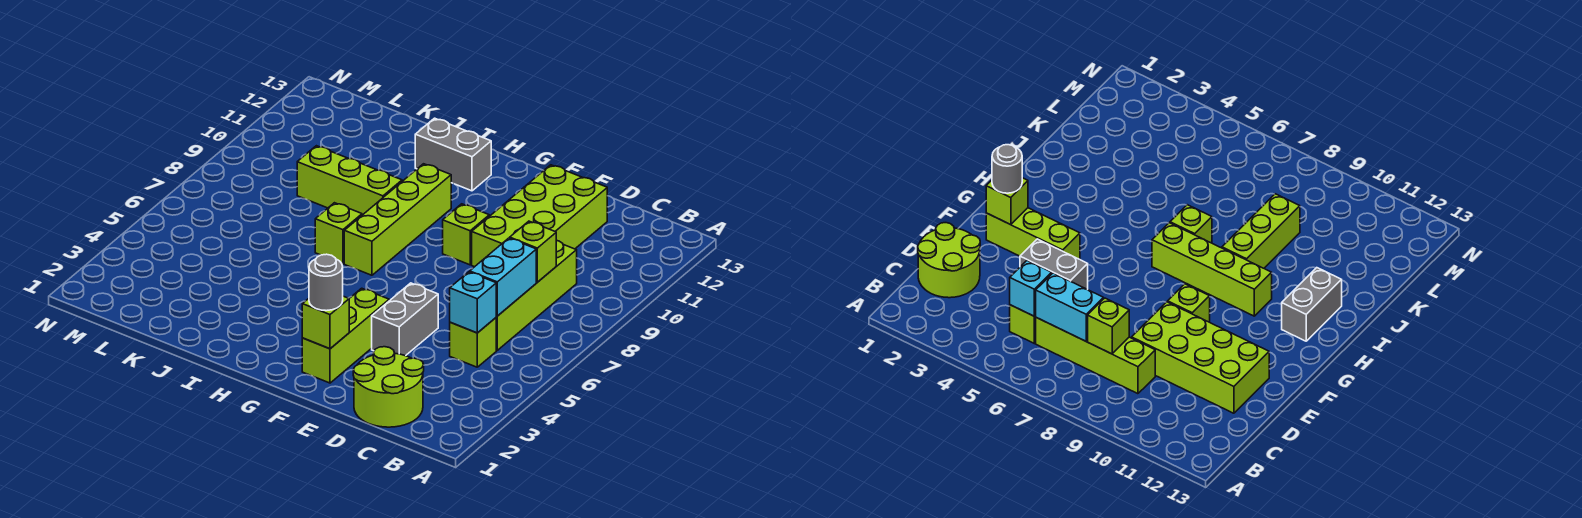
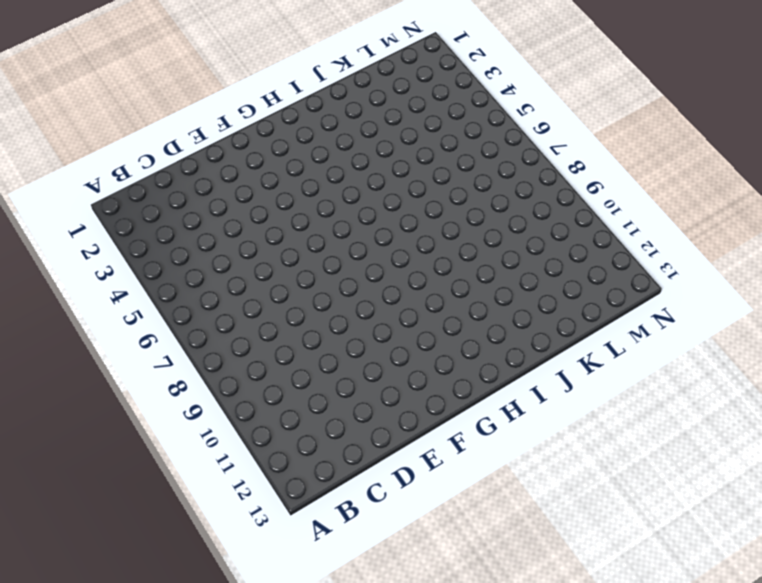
none -> lime 2x2 round brick [353,347,424,427]
none -> lime 1x1 brick [450,318,496,367]
none -> lime 1x4 brick [496,241,577,350]

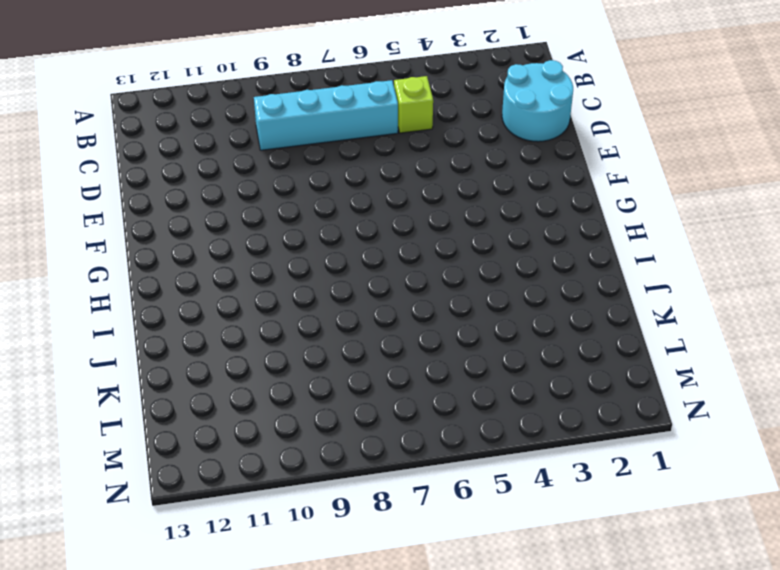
cyan 2x2 round brick [502,60,573,142] -> lime 2x2 round brick [353,347,424,427]
cyan 1x4 brick [254,80,398,150] -> lime 1x4 brick [496,241,577,350]
none -> lime 2x4 brick [472,165,607,267]
none -> grey 1x2 brick [372,283,438,356]
none -> lime 1x3 brick [302,288,389,383]

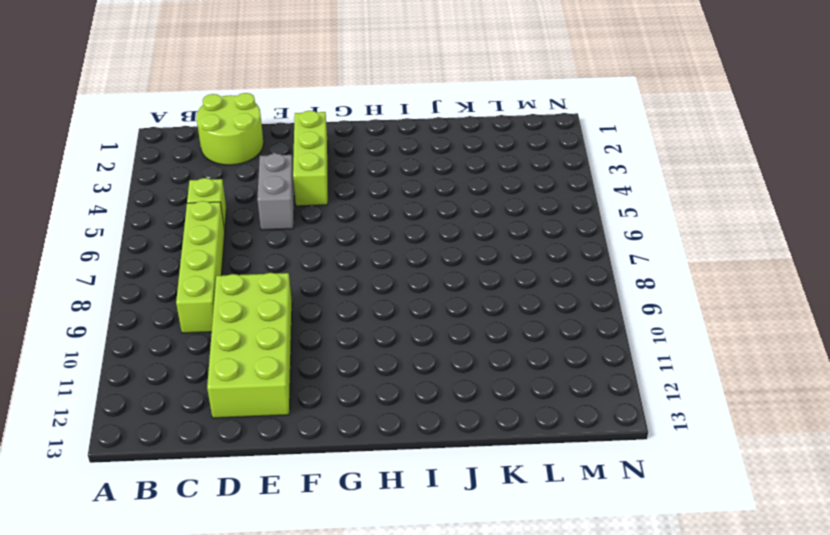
none -> lime 1x1 brick [443,204,489,265]
none -> lime 1x4 brick [344,164,451,275]
none -> grey 1x2 brick [415,118,491,191]

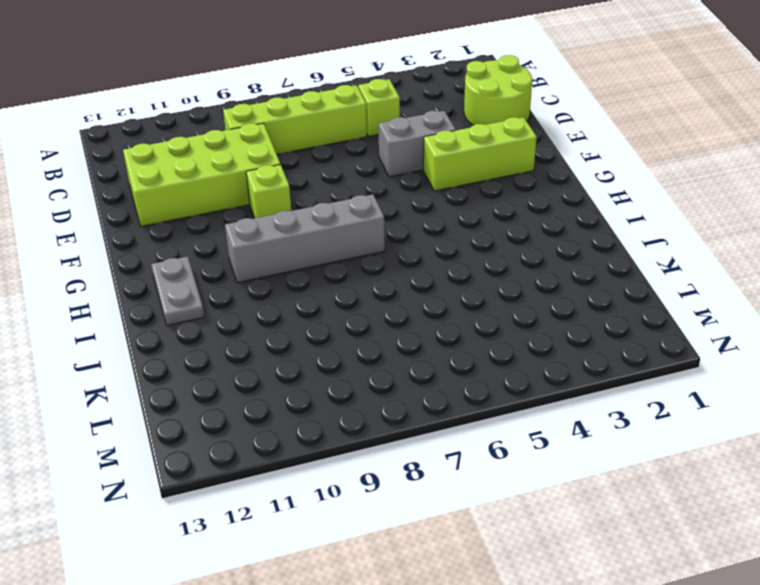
grey 1x4 brick [225,195,385,283] -> lime 1x4 brick [344,164,451,275]
grey 1x2 plate [151,256,204,326] -> grey 1x2 brick [415,118,491,191]
none -> lime 1x1 brick [315,203,362,264]
none -> lime 1x3 brick [297,146,402,215]
none -> cyan 1x1 brick [450,272,496,333]

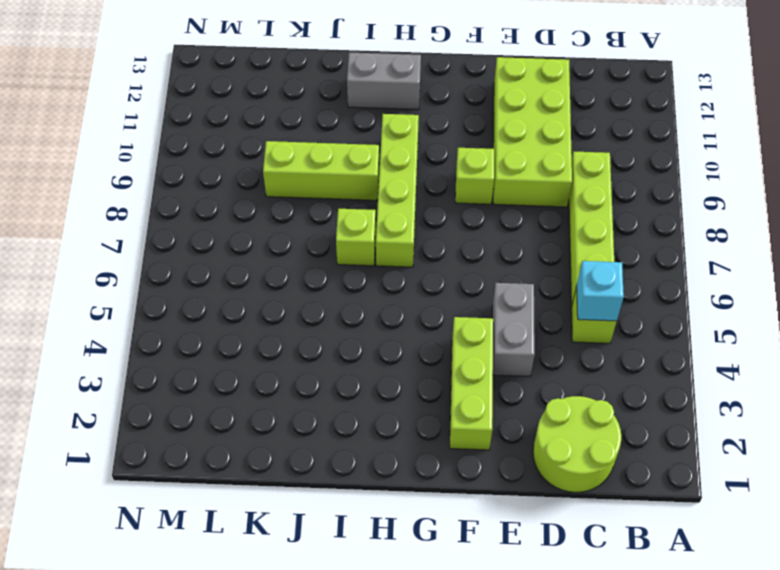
none -> cyan 1x2 brick [470,238,536,316]
none -> lime 1x1 brick [510,221,556,282]
none -> lime 1x1 brick [302,296,349,349]

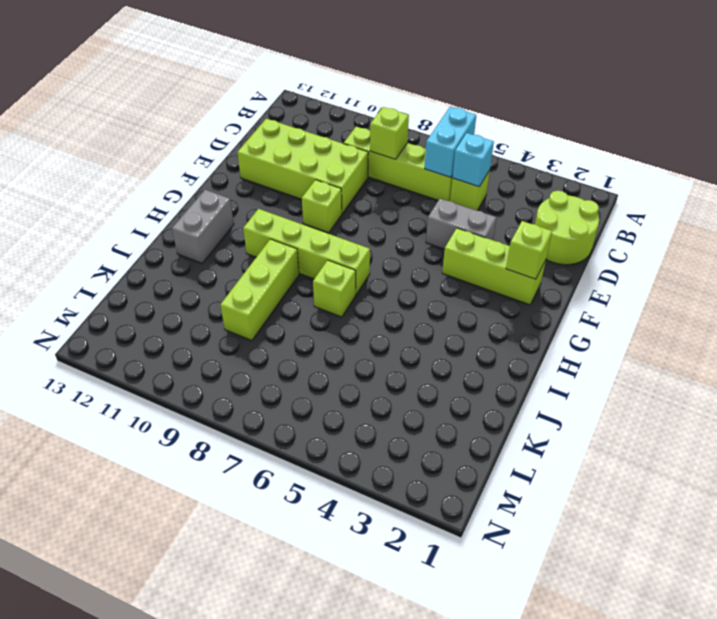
cyan 1x2 brick [425,107,476,177] -> cyan 1x2 brick turned to [470,238,536,316]
none -> grey 1x1 round brick [309,254,343,311]

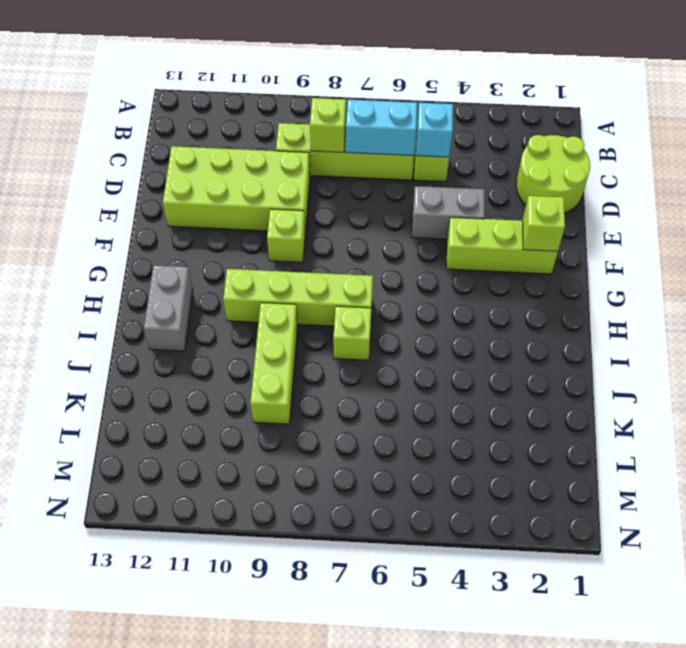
none -> grey 1x1 round brick [309,254,343,311]

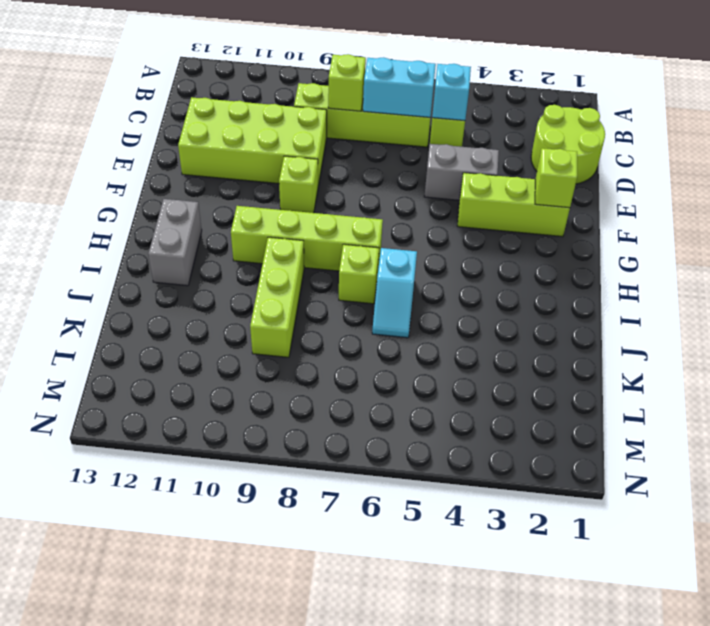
cyan 1x2 slope [372,248,417,338] -> none
none -> grey 1x1 round brick [309,254,343,311]

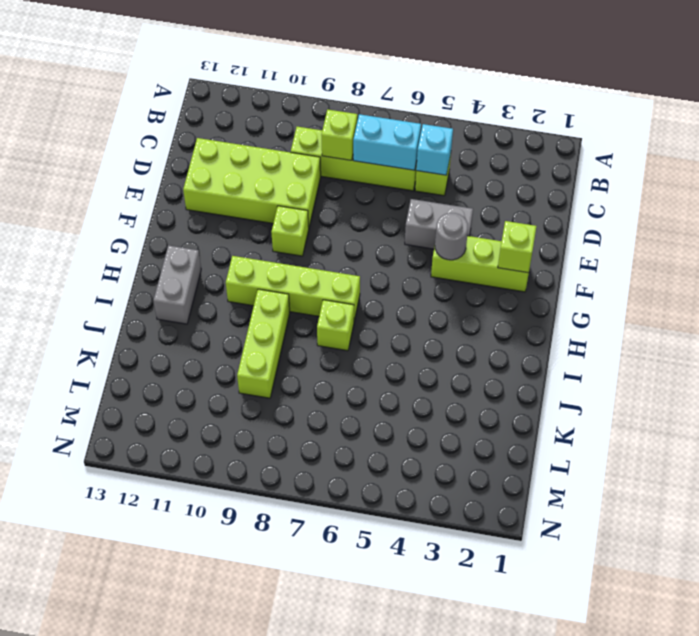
grey 1x1 round brick [435,213,468,260] -> grey 1x1 round brick moved to [309,254,343,311]
none -> lime 2x2 round brick [353,347,424,427]

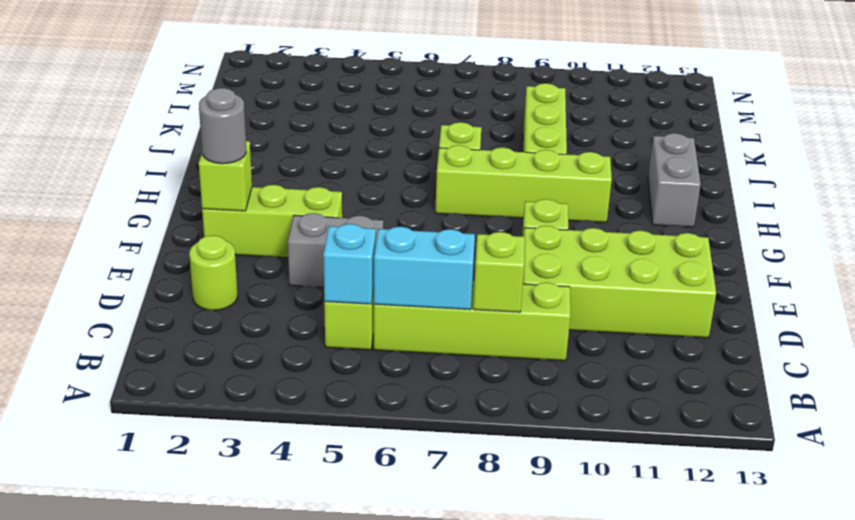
lime 1x1 round brick [189,235,237,310] -> lime 2x2 round brick [353,347,424,427]

